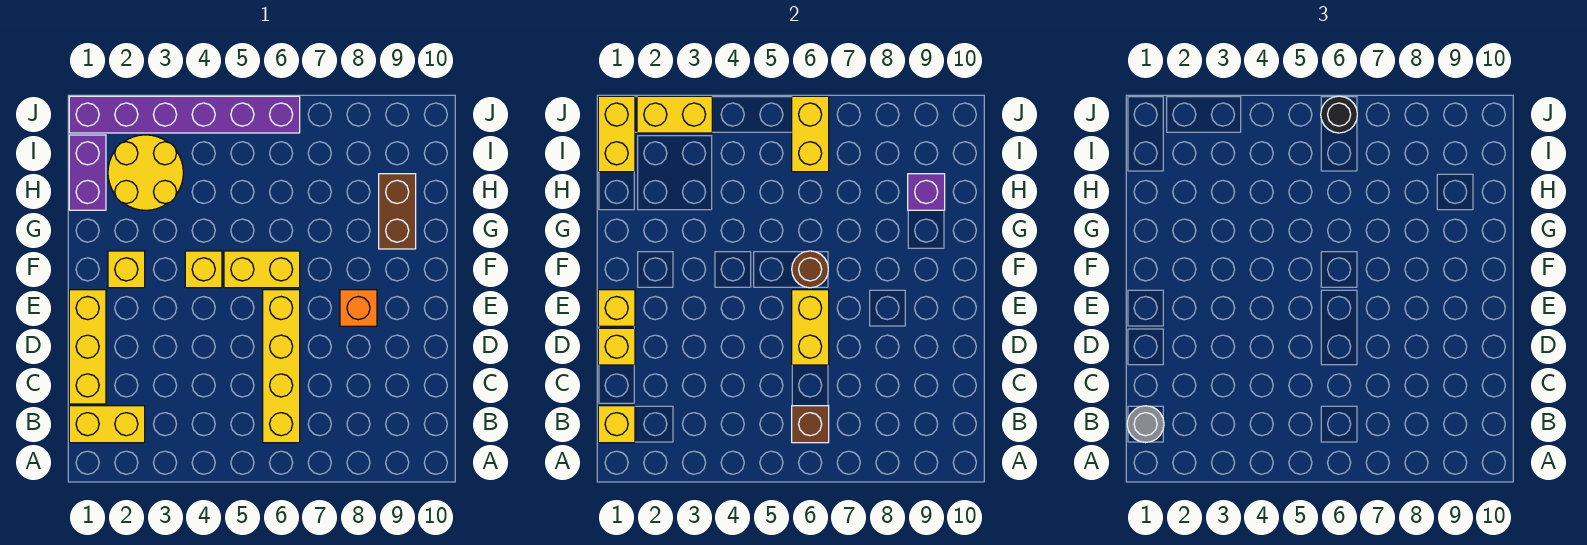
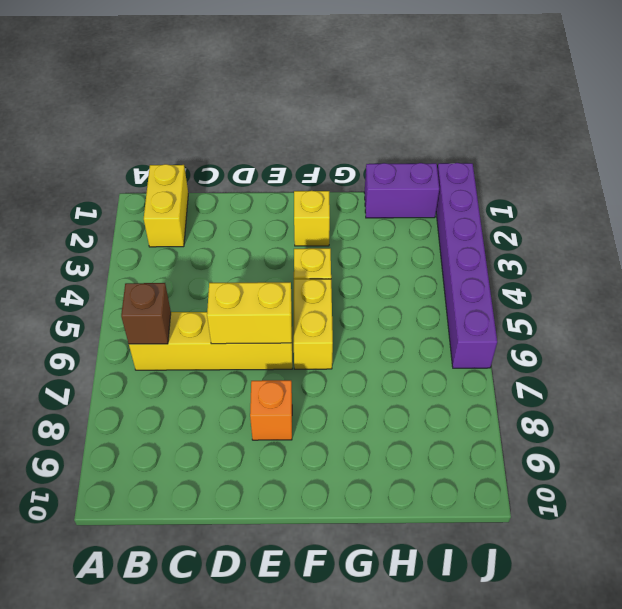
none -> yellow 1x3 brick [69,290,106,404]
none -> brown 1x2 brick [379,174,416,249]
none -> yellow 2x2 round brick [108,135,183,210]

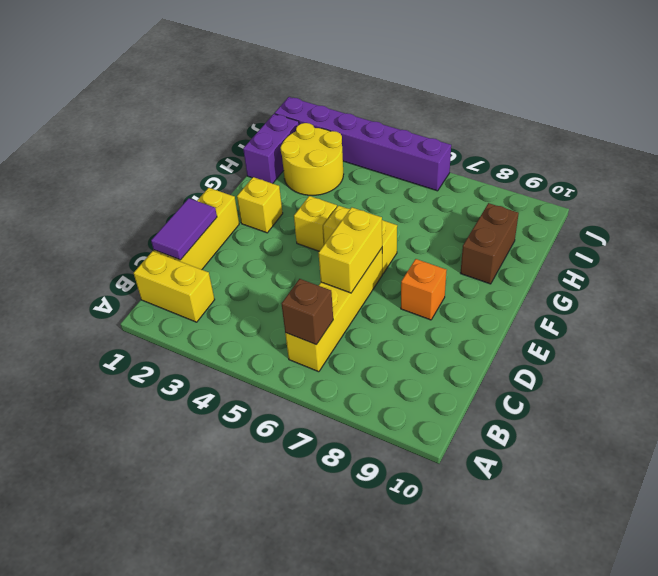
purple 1x2 tile [151,198,217,260] -> yellow 1x1 brick [598,328,635,365]
none -> yellow 1x1 brick [598,406,635,443]
none -> yellow 1x1 brick [598,290,635,326]
none -> brown 1x1 round brick [792,251,828,288]

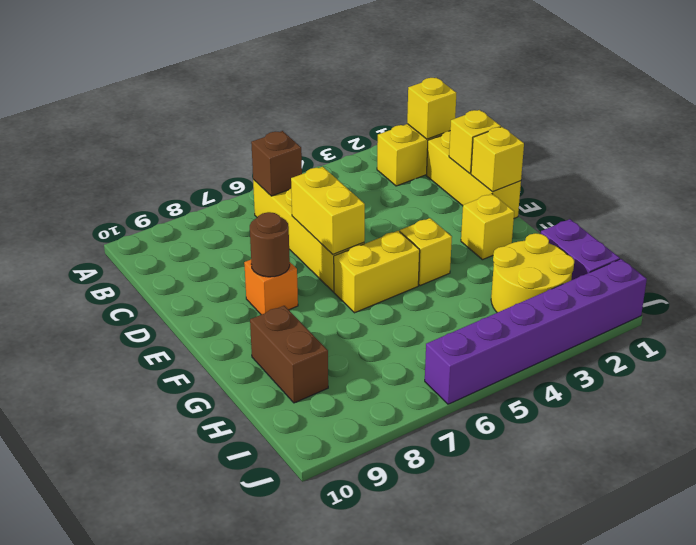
brown 1x1 round brick [250,212,290,277] -> brown 1x1 round brick moved to [792,251,828,288]
none -> purple 1x1 brick [908,174,945,210]
none -> yellow 1x2 brick [598,96,635,172]
none -> yellow 1x2 brick [792,96,829,172]

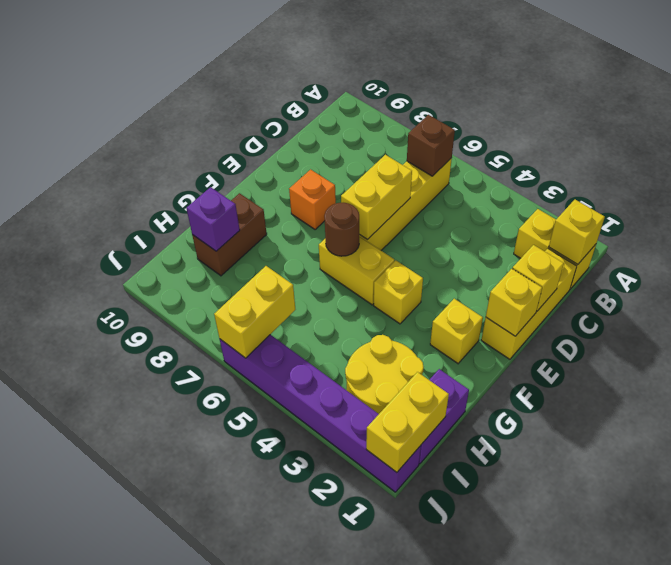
none -> yellow 1x2 brick [637,96,712,133]
none -> grey 1x1 round brick [1127,406,1164,443]
none -> black 1x1 round brick [1321,96,1357,133]

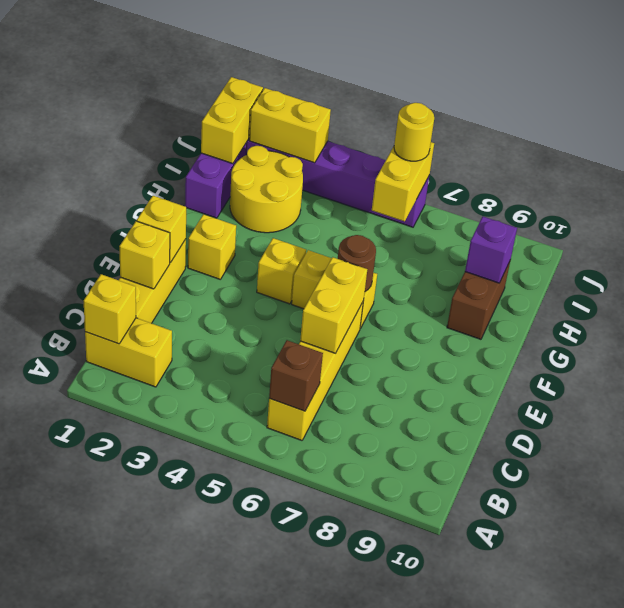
yellow 1x1 round brick [394,103,434,161] -> black 1x1 round brick [1321,96,1357,133]
none -> orange 1x1 brick [340,290,377,326]
none -> grey 1x1 round brick [1127,406,1164,443]

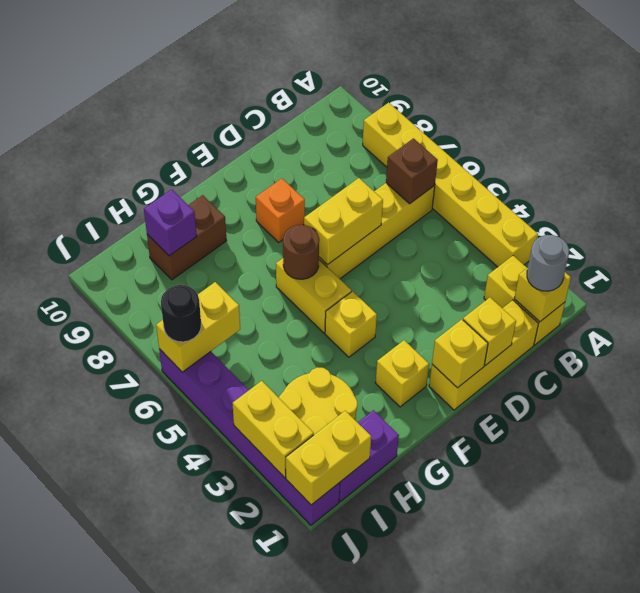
yellow 1x6 brick [363,103,538,267] -> none

